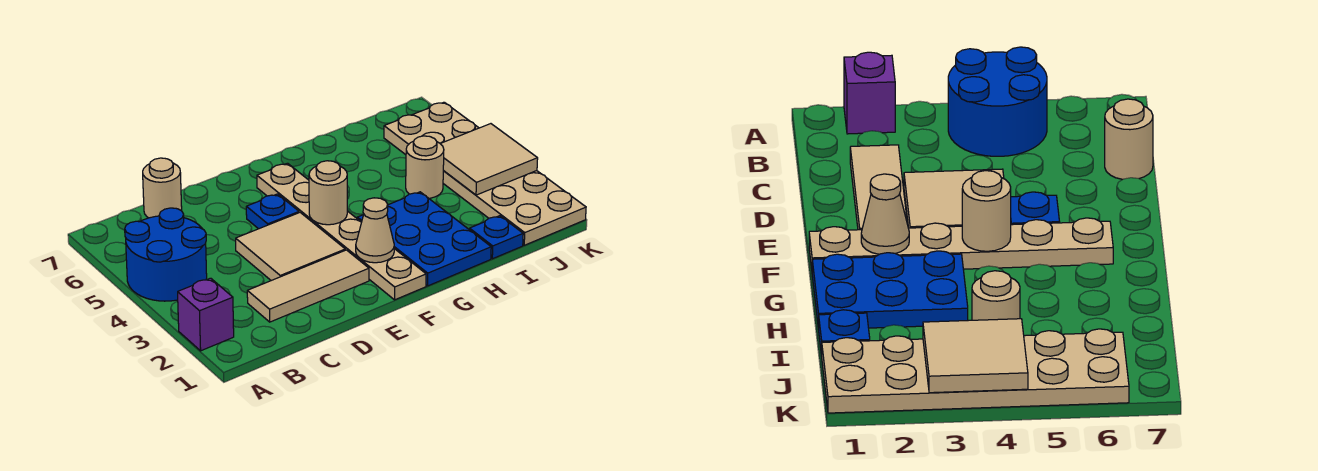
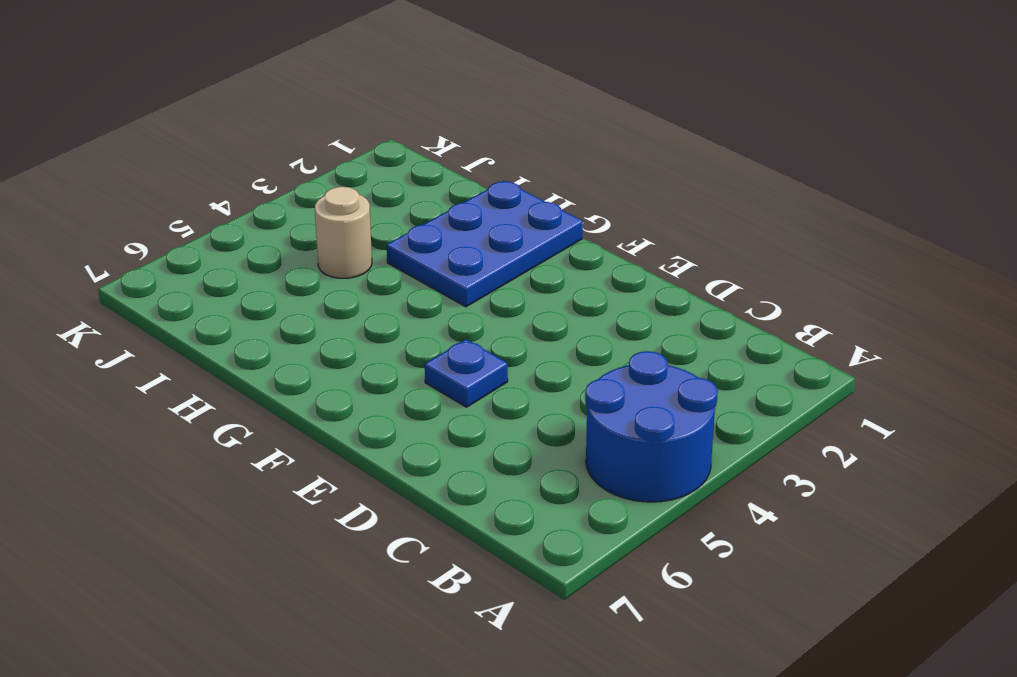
none -> purple 1x1 brick [178,278,234,351]
none -> tan 1x3 tile [247,250,369,322]
none -> tan 1x1 round brick [143,158,182,218]

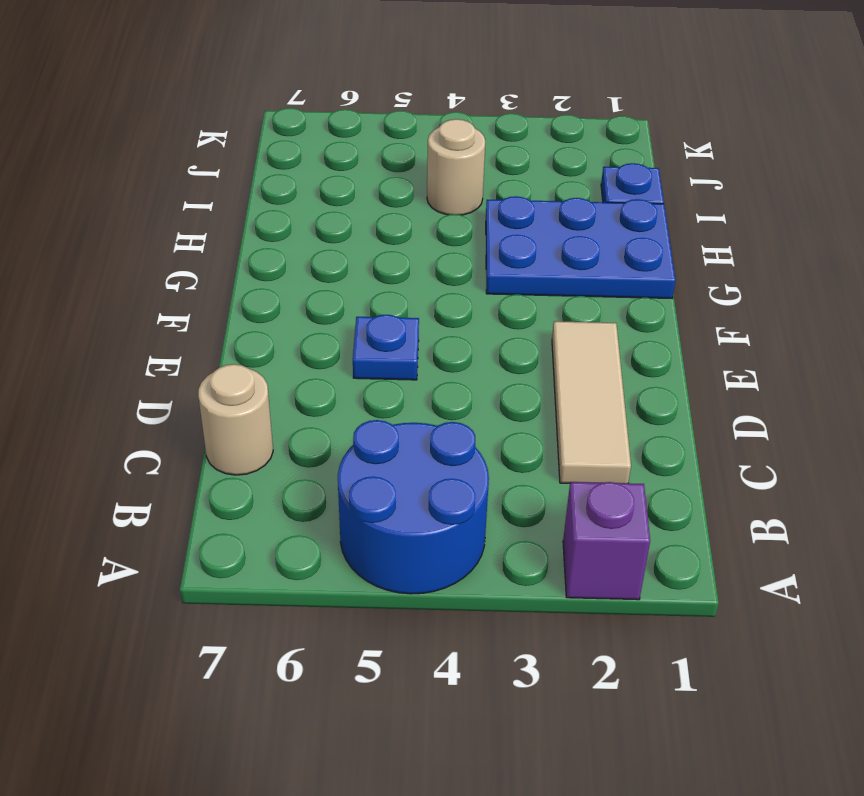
none -> tan 2x2 tile [236,213,345,281]
none -> tan 1x6 plate [257,163,426,300]
none -> tan 2x6 plate [384,102,586,245]

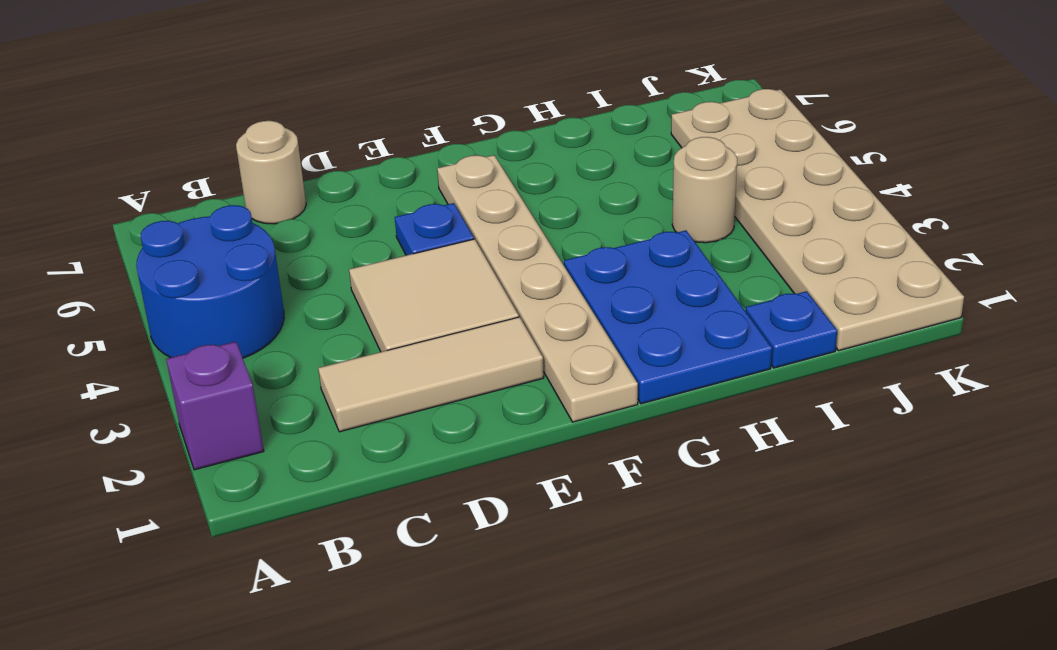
none -> tan 1x1 cone [356,198,394,263]
none -> tan 1x1 round brick [309,161,347,225]
none -> tan 2x2 tile [440,124,538,195]

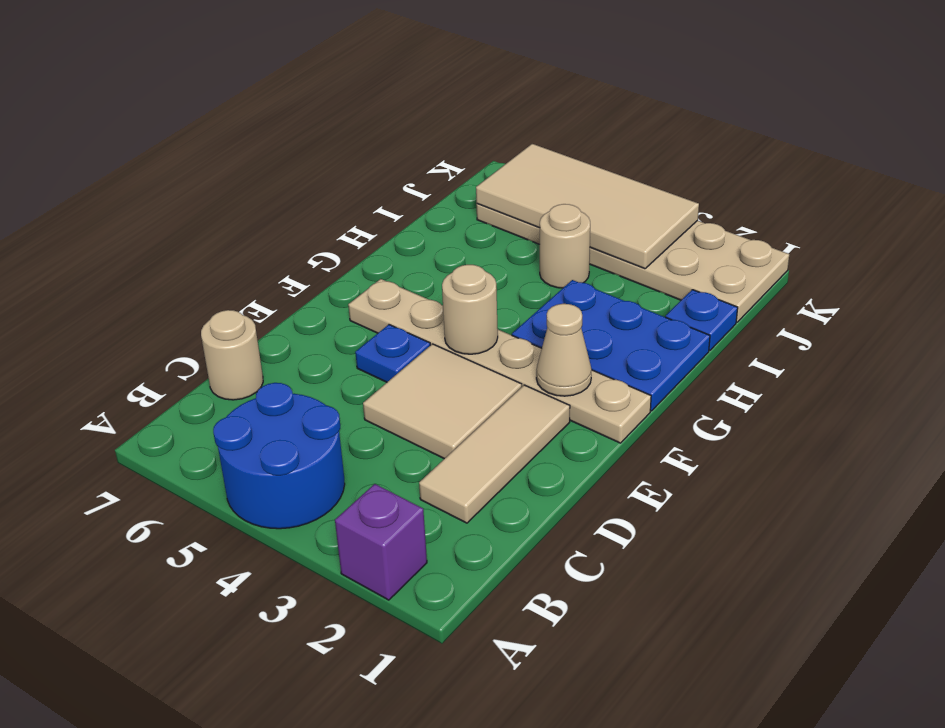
tan 2x4 tile [476,144,699,269] -> tan 2x2 tile [440,124,538,195]

